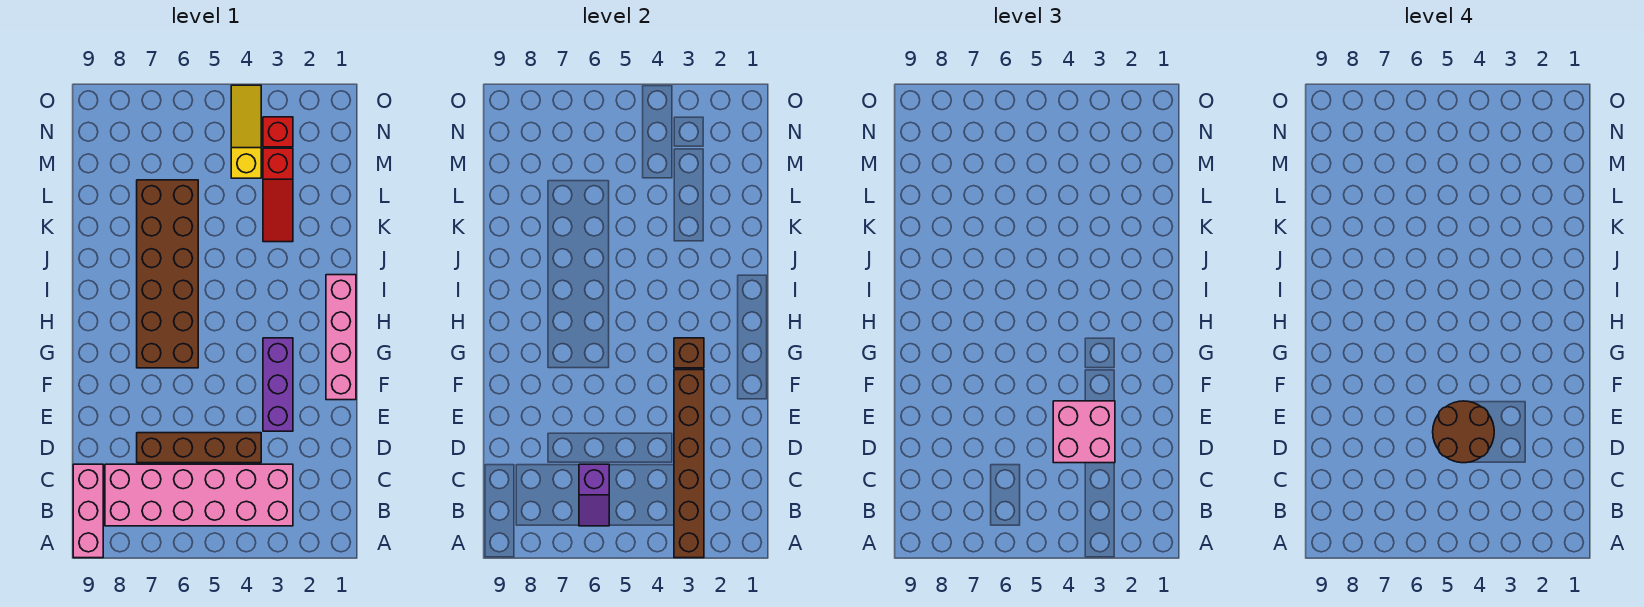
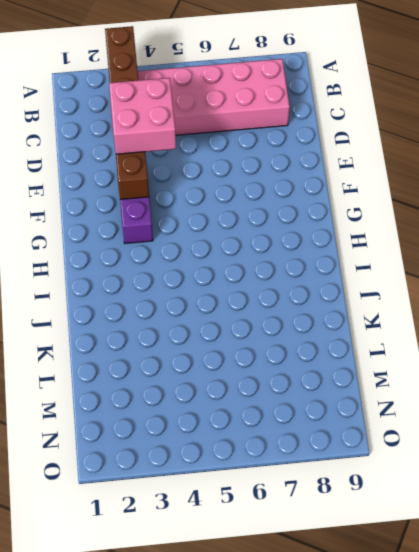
none -> pink 1x3 brick [73,464,103,558]
none -> brown 1x4 brick [137,433,261,463]
none -> pink 1x4 brick [326,275,356,400]

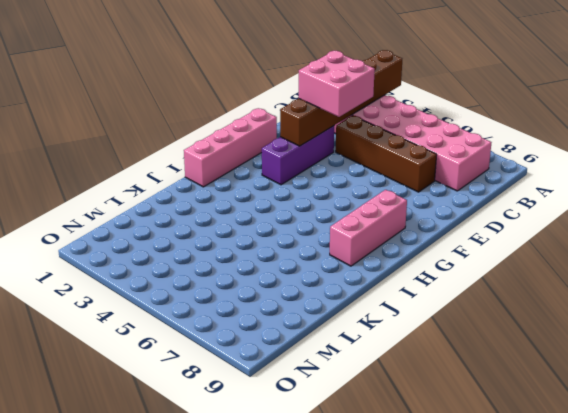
pink 1x3 brick [330,190,407,266] -> pink 1x3 brick moved to [73,464,103,558]
none -> brown 2x6 brick [137,180,198,368]
none -> red 1x3 slope [263,148,293,242]
none -> yellow 1x3 slope [231,85,261,178]

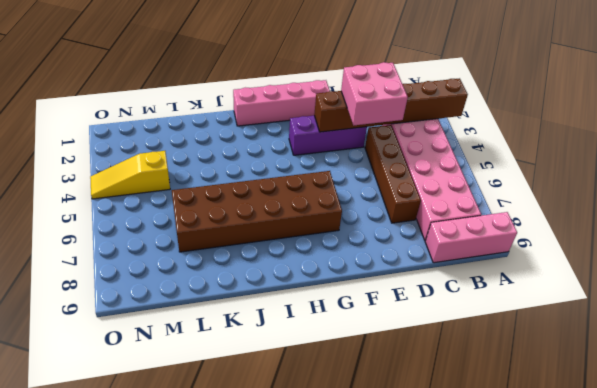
none -> red 1x3 slope [263,148,293,242]
none -> red 1x1 brick [263,117,293,147]
none -> purple 1x2 slope [579,464,609,526]

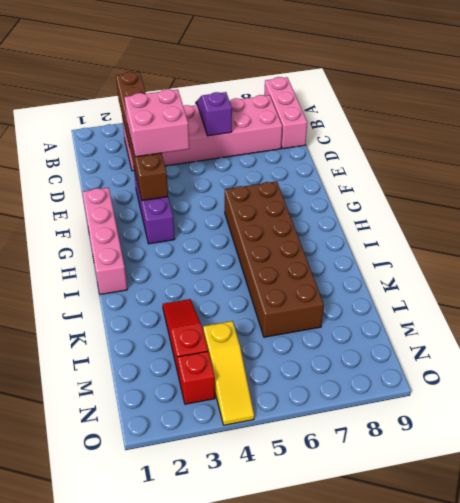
none -> brown 1x4 brick [137,433,261,463]
none -> brown 1x1 brick [674,338,704,368]
none -> brown 2x2 round brick [1433,401,1494,463]

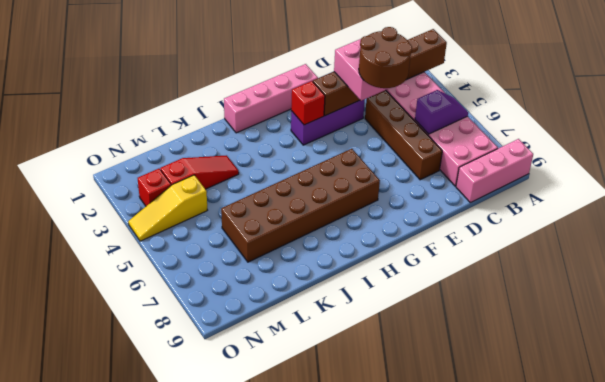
red 1x1 brick [291,81,325,125] -> brown 1x1 brick [674,338,704,368]

